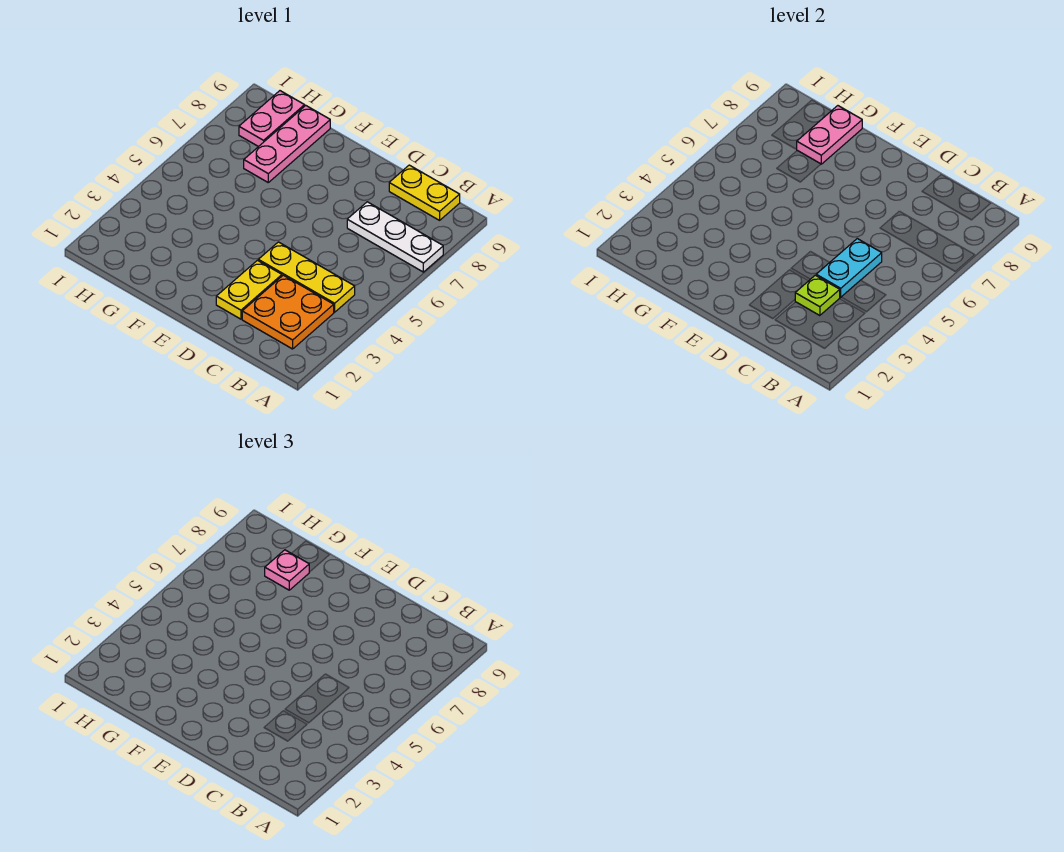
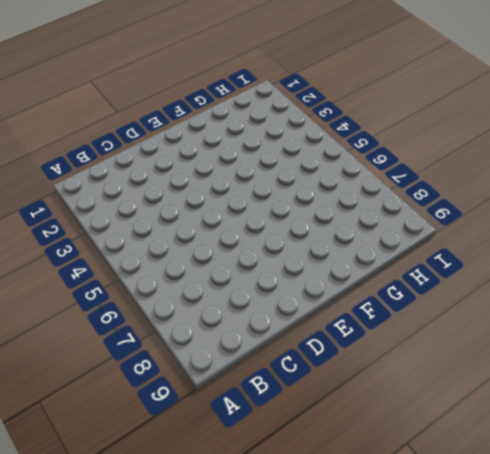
none -> white 1x3 plate [347,202,443,272]
none -> orange 2x2 plate [242,275,334,349]

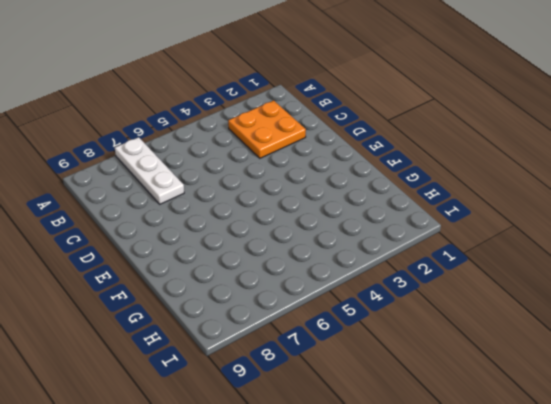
none -> yellow 1x3 plate [258,242,355,312]
none -> yellow 1x2 plate [389,165,460,220]

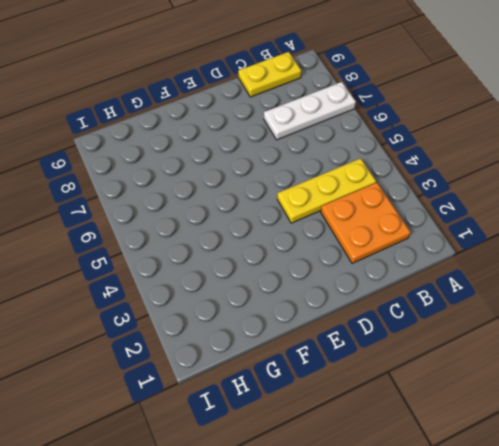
none -> yellow 1x2 plate [216,260,282,319]
none -> pink 1x3 plate [244,106,330,182]

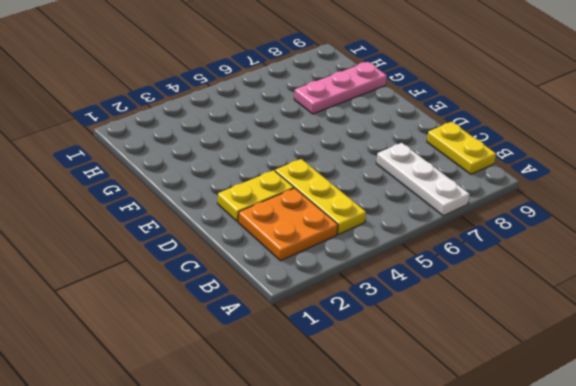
none -> pink 1x2 plate [239,91,305,147]
none -> lime 1x1 plate [795,275,840,316]

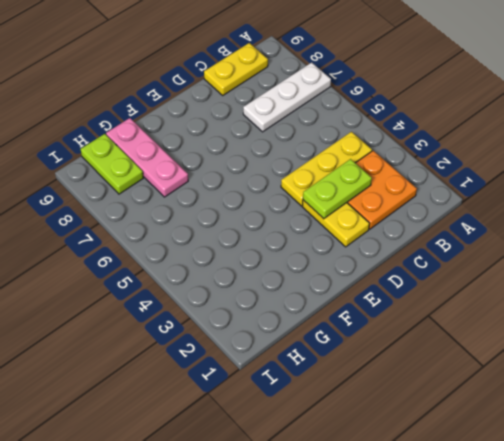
lime 1x2 plate [303,159,372,219] -> lime 1x1 plate [795,275,840,316]
lime 1x2 plate [81,134,143,194] -> pink 1x2 plate [239,91,305,147]
none -> cyan 1x2 plate [816,239,882,297]
none -> pink 1x2 plate [797,106,862,164]

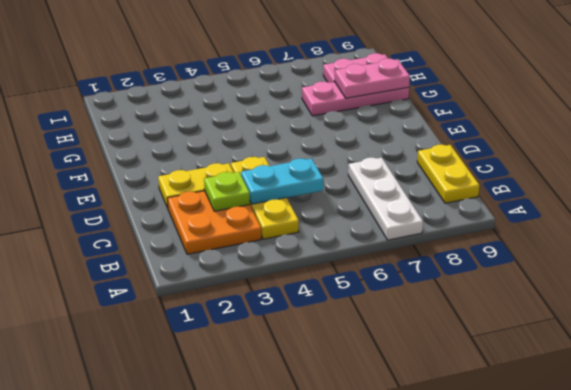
none -> pink 1x1 plate [265,550,309,590]

